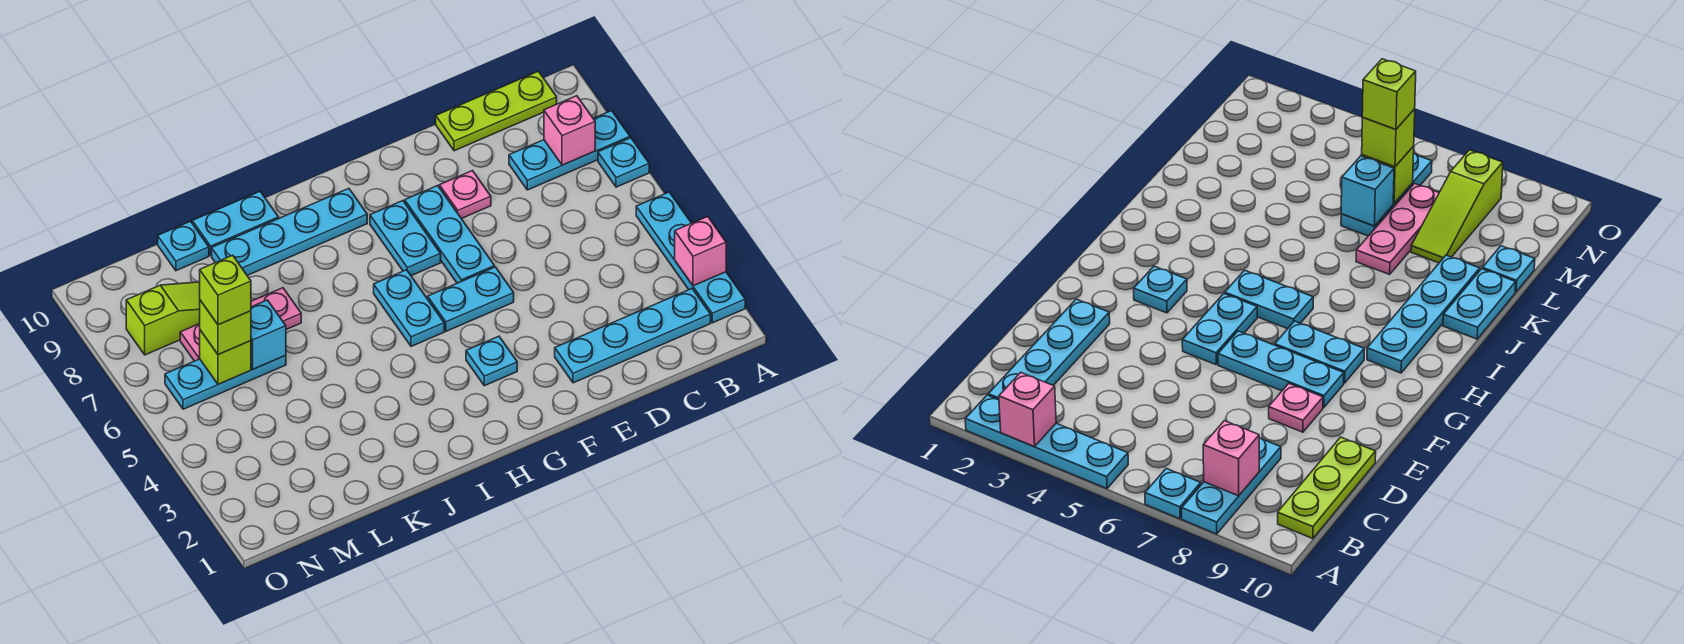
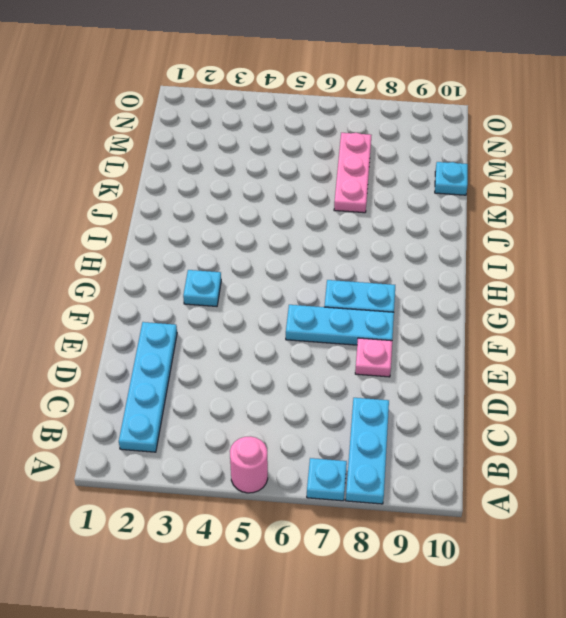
pink 1x1 round brick [230,436,268,493] -> cyan 1x4 plate [636,192,745,323]
none -> lime 1x3 plate [436,71,557,151]
none -> cyan 1x2 plate [428,267,514,331]
none -> cyan 1x2 plate [374,270,444,346]

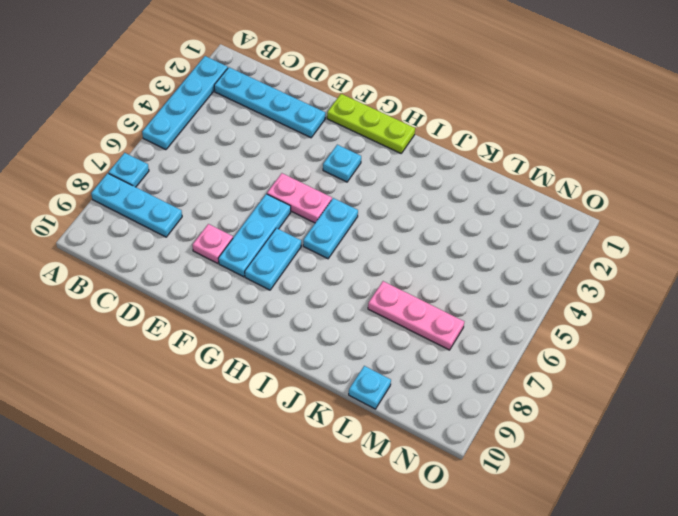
lime 1x3 plate [327,94,415,153] -> lime 1x3 plate moved to [436,71,557,151]
pink 1x2 plate [267,173,332,223] -> cyan 1x2 plate [428,267,514,331]
none -> cyan 1x4 plate [212,189,367,275]
none -> cyan 1x2 plate [192,191,279,256]
none -> cyan 1x3 plate [165,356,286,409]

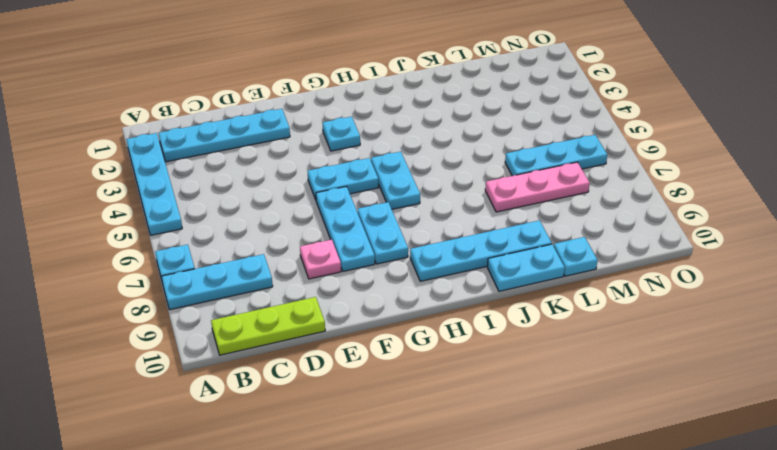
none -> lime 1x3 slope [126,282,200,355]
none -> pink 1x1 brick [675,216,726,286]
none -> pink 1x1 brick [544,96,595,165]

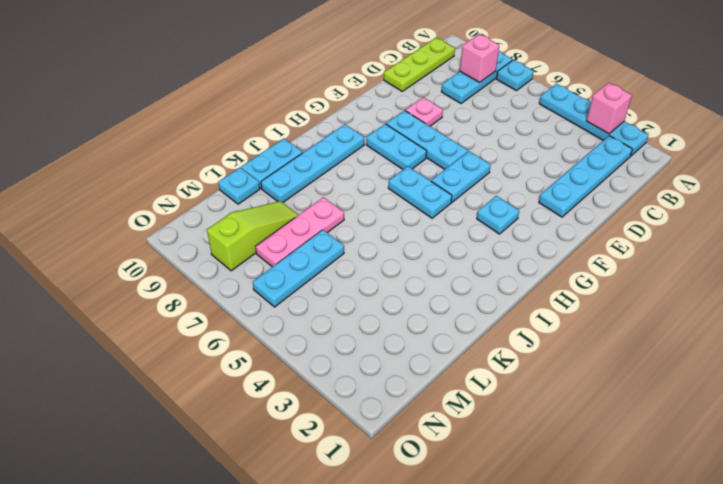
none -> cyan 1x1 brick [251,300,286,369]
none -> lime 1x1 brick [200,330,251,384]
none -> lime 1x1 brick [200,300,251,355]

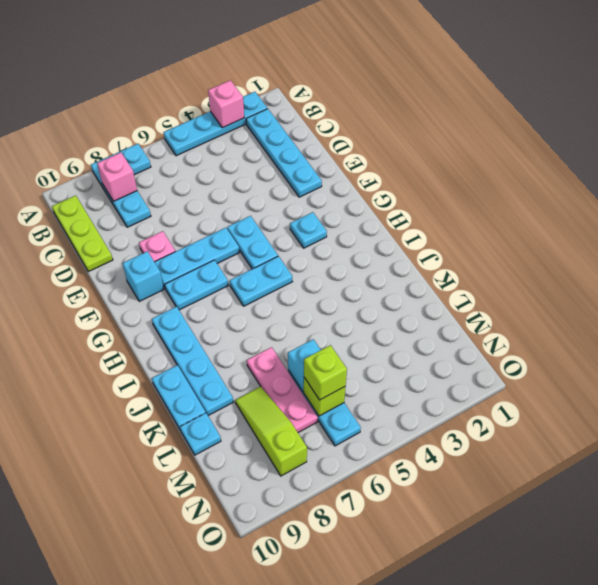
cyan 1x1 brick [123,251,164,301] -> none
none -> lime 1x1 brick [200,255,251,325]

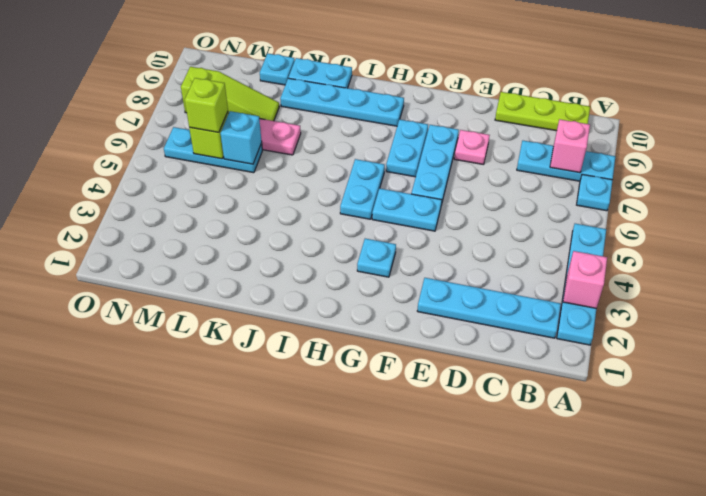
none -> lime 1x1 brick [200,255,251,325]

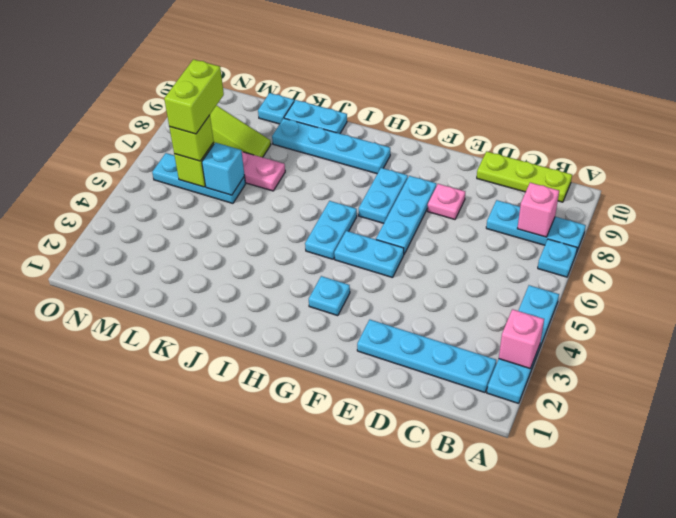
lime 1x2 brick [164,59,224,134] -> lime 1x1 brick [200,255,251,325]

